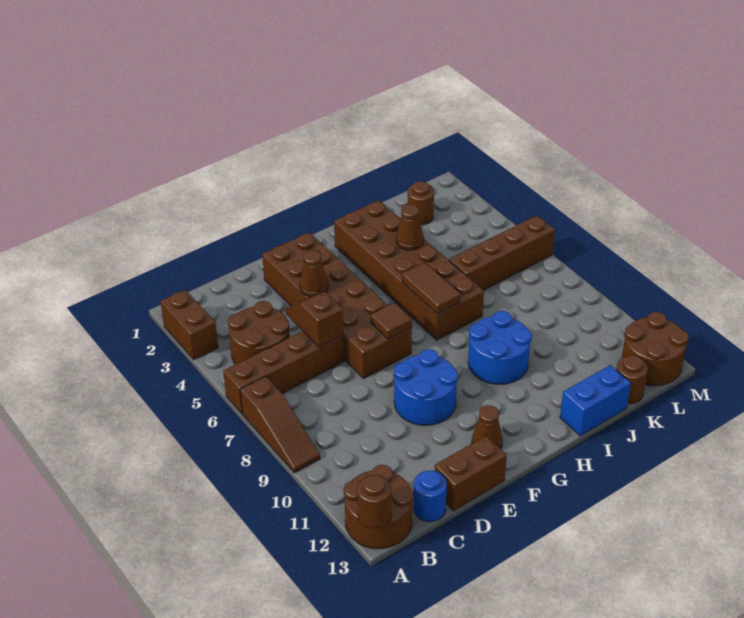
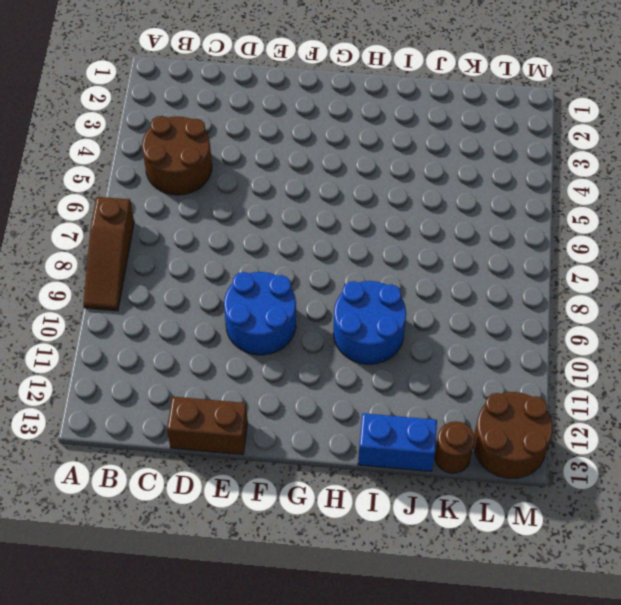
none -> brown 1x2 brick [160,290,218,359]
none -> brown 1x4 brick [223,331,344,414]
none -> brown 2x2 round brick [344,465,413,549]

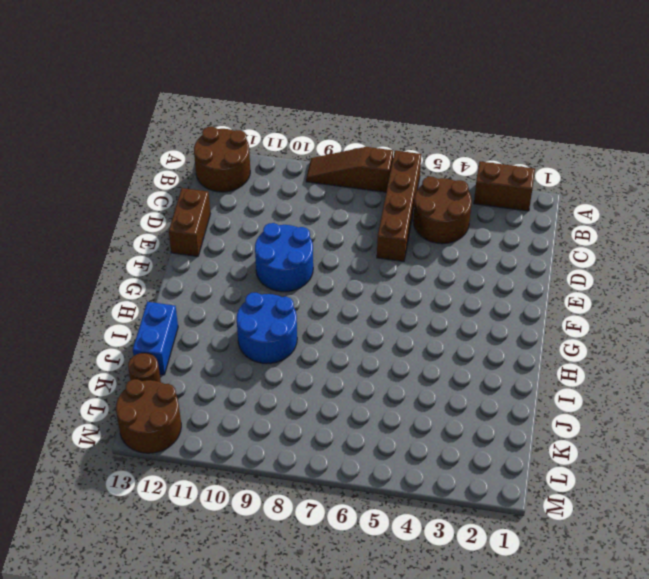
none -> blue 1x1 round brick [413,471,447,522]
none -> brown 2x6 brick [262,232,412,378]
none -> brown 1x1 cone [472,405,503,449]

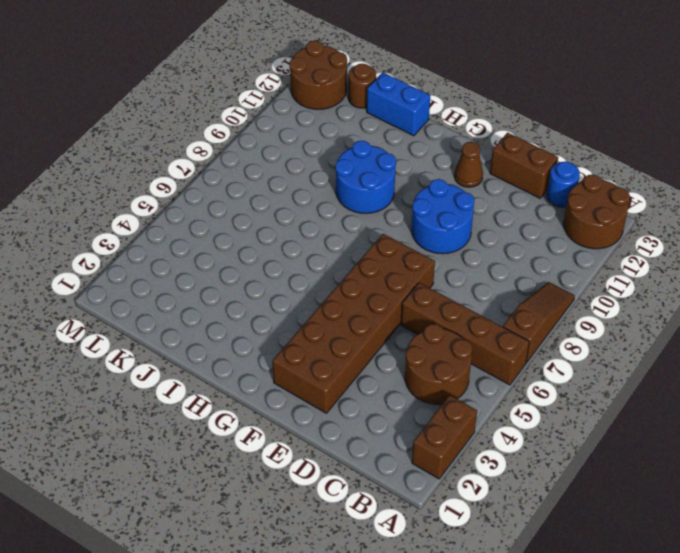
none -> brown 2x6 brick [334,200,484,340]
none -> brown 1x4 brick [449,215,555,290]
none -> brown 1x1 round brick [408,181,434,225]

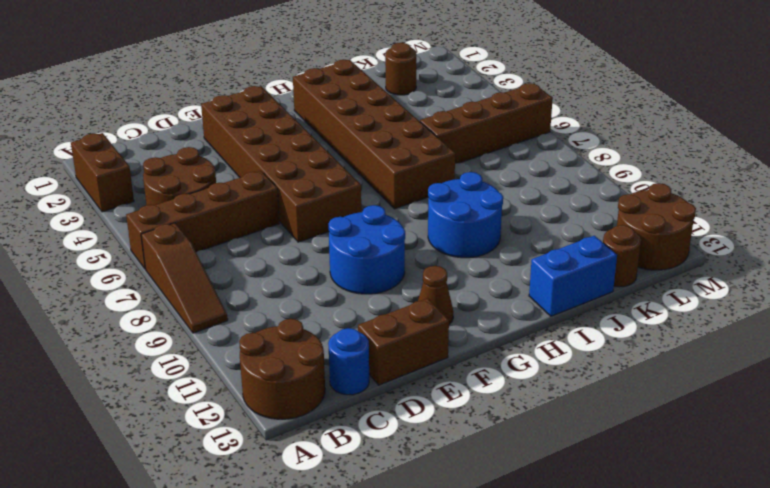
none -> brown 1x1 round brick [357,475,391,528]
none -> brown 1x2 slope [285,292,344,348]
none -> brown 1x1 cone [300,250,328,297]

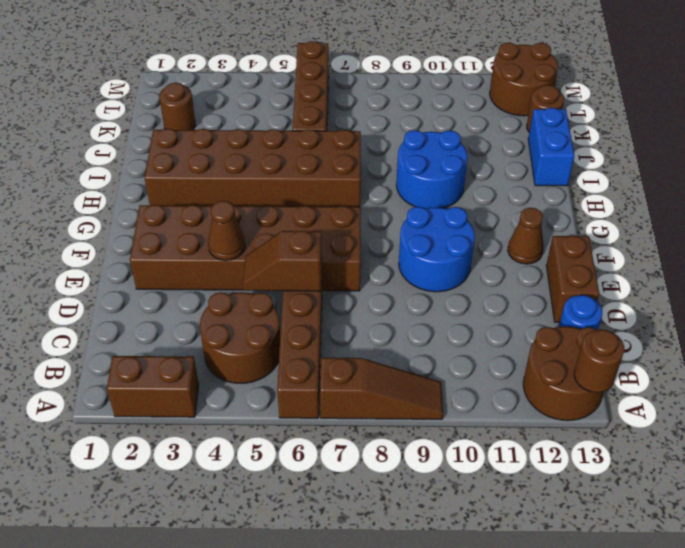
none -> brown 1x1 tile [371,302,412,339]
none -> brown 1x2 tile [402,262,461,314]
none -> brown 1x1 cone [396,204,424,250]

